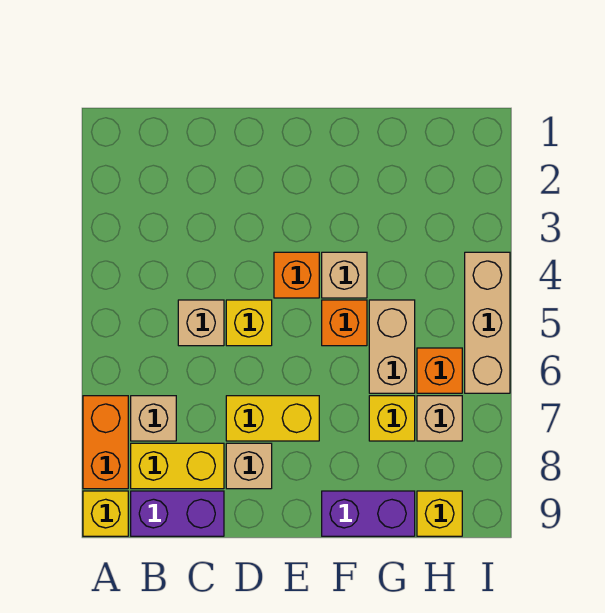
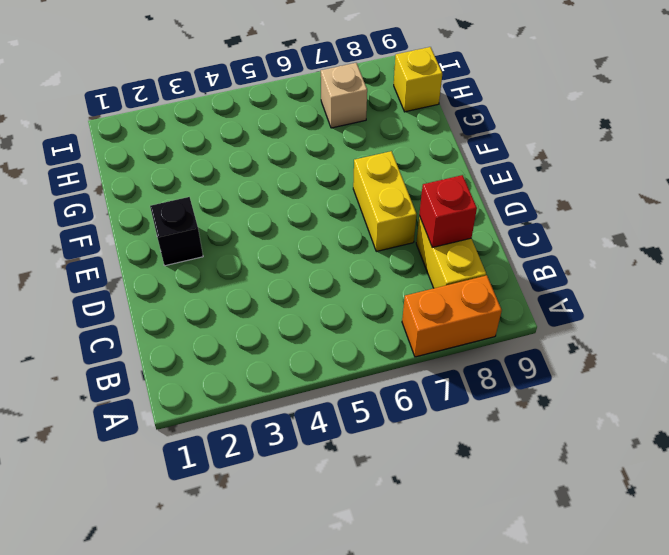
red 1x1 brick [419,175,477,247] -> none
black 1x1 brick [150,197,203,266] -> none
none -> yellow 1x1 brick [83,491,128,536]
none -> tan 1x1 brick [131,396,176,441]
none -> purple 1x2 brick [131,491,224,536]

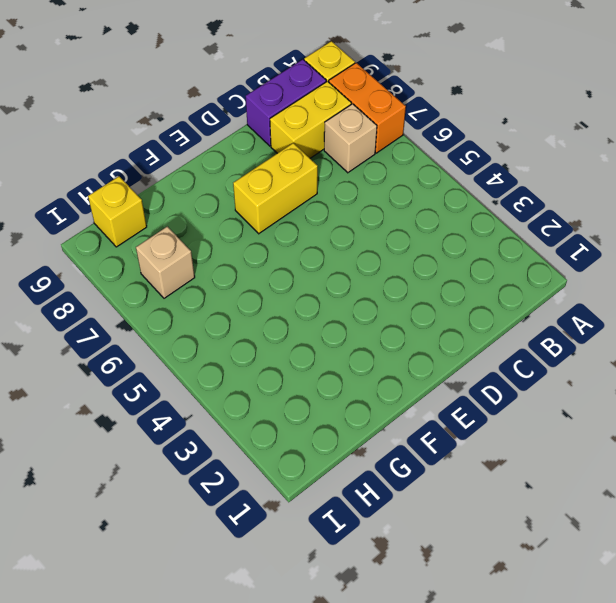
none -> tan 1x1 brick [178,300,224,346]
none -> yellow 1x1 brick [226,300,272,346]
none -> tan 1x1 brick [226,443,272,489]

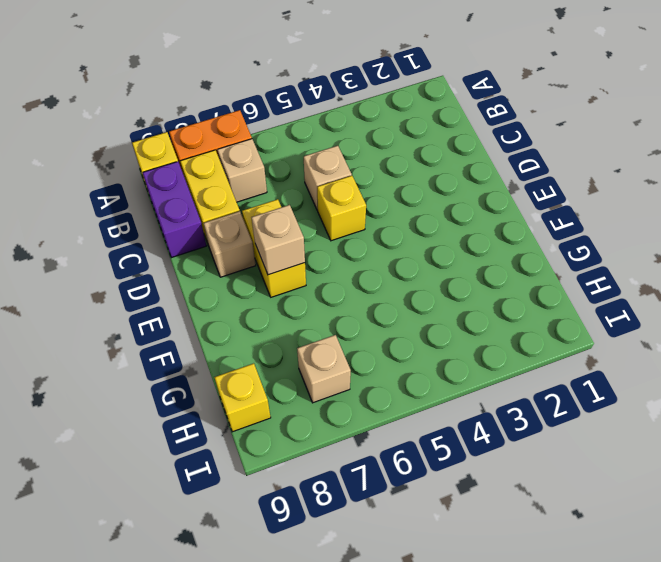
tan 1x1 brick [251,205,305,275] -> tan 1x1 brick moved to [322,252,367,298]
none -> orange 1x1 brick [274,252,319,298]
none -> orange 1x1 brick [322,300,367,346]
none -> purple 1x2 brick [322,491,415,536]

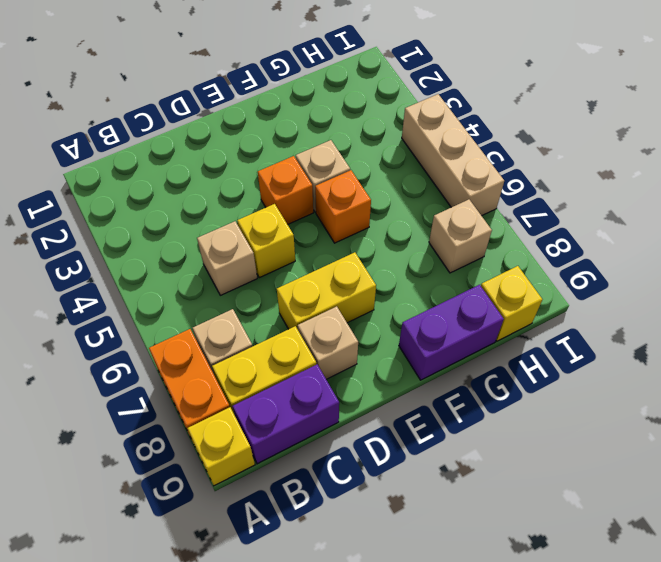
none -> tan 1x2 brick [369,300,415,393]
none -> yellow 1x1 brick [369,396,415,441]
none -> orange 1x1 brick [417,348,462,393]

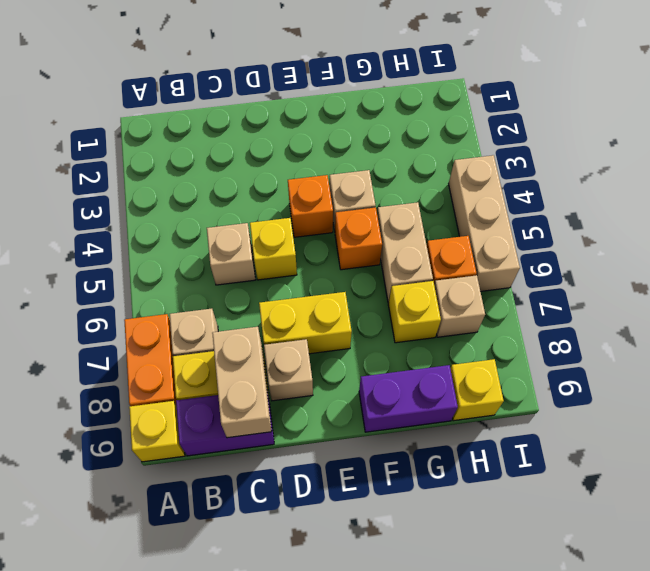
tan 1x2 brick [212,327,272,438] -> none

